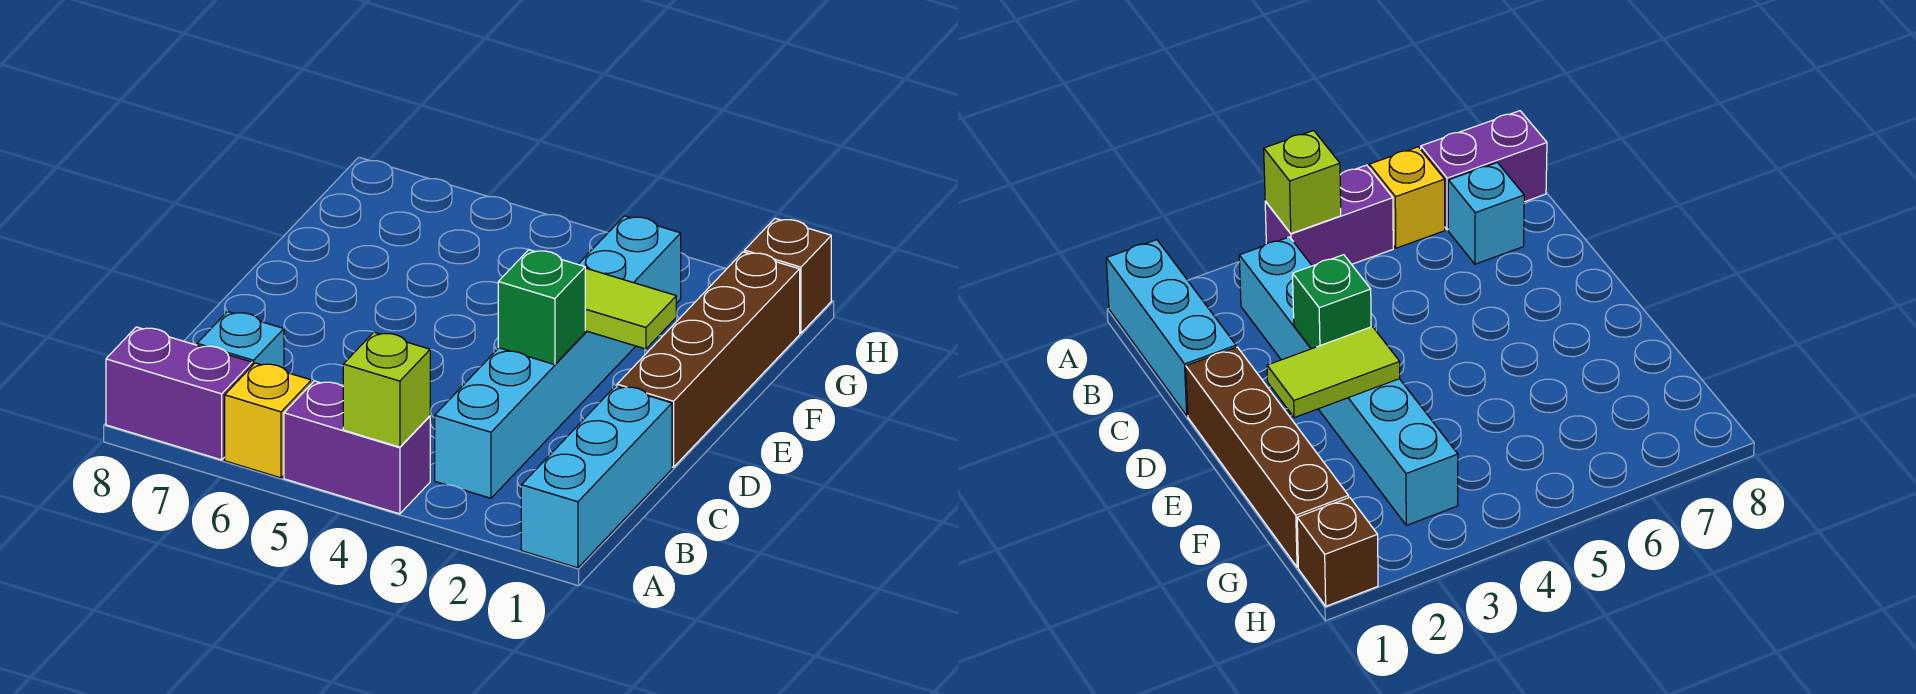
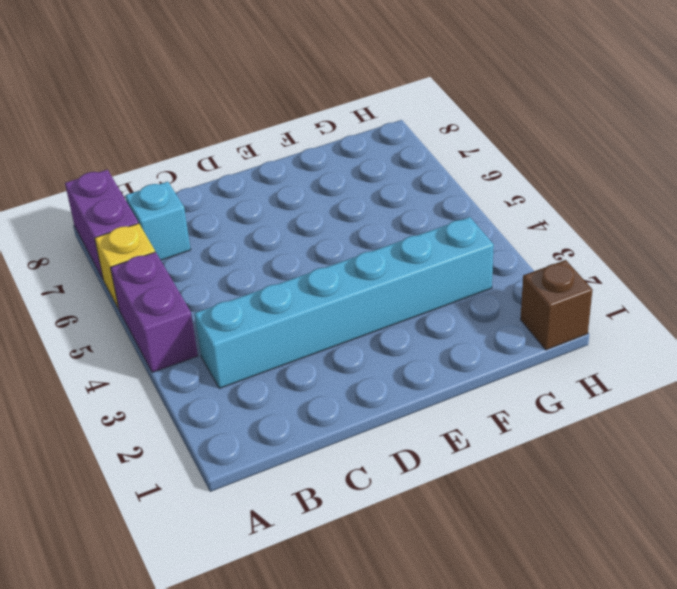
none -> cyan 1x3 brick [521,386,672,568]
none -> brown 1x4 brick [617,252,800,467]

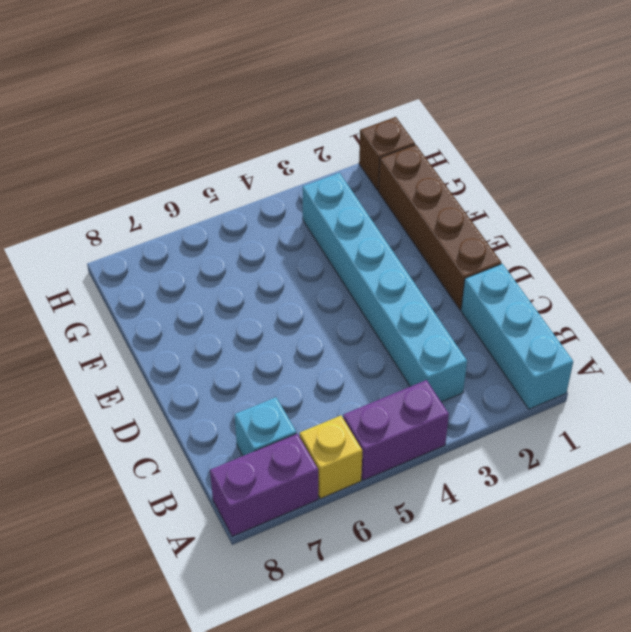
none -> lime 1x1 brick [343,332,430,447]
none -> green 1x1 brick [498,250,585,365]

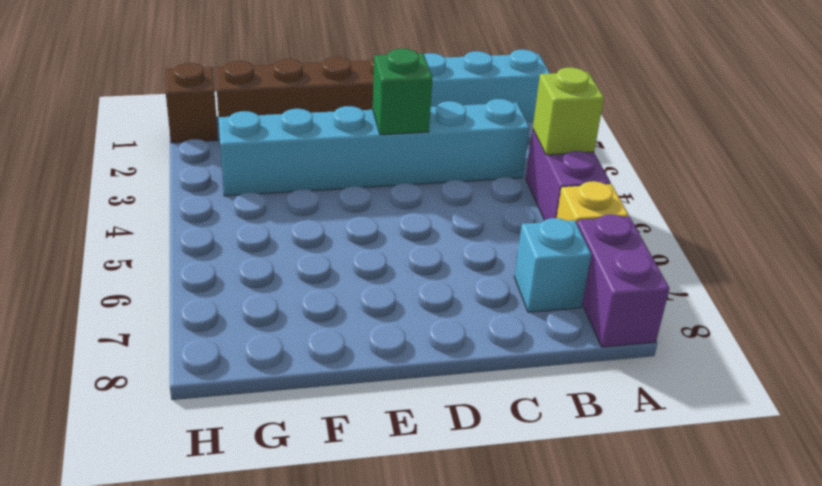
none -> lime 1x2 tile [585,268,676,349]

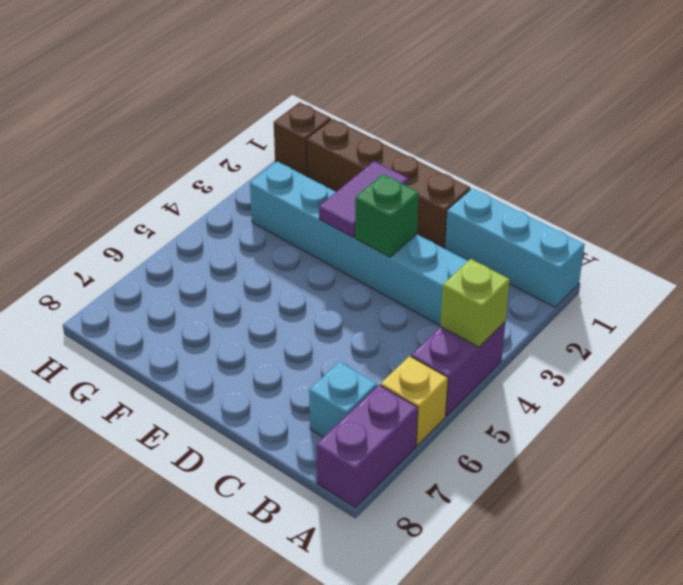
purple 1x2 tile [319,161,408,237] -> lime 1x2 tile [585,268,676,349]

